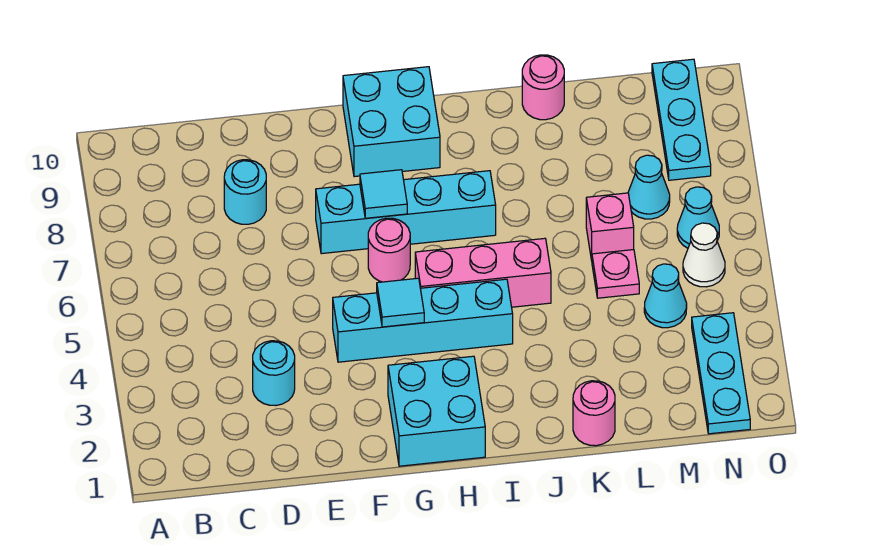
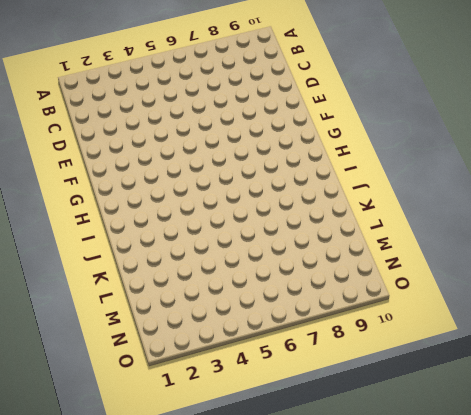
none -> cyan 1x1 round brick [253,341,295,406]
none -> cyan 1x1 round brick [224,160,266,224]
none -> cyan 1x4 brick [333,279,513,362]

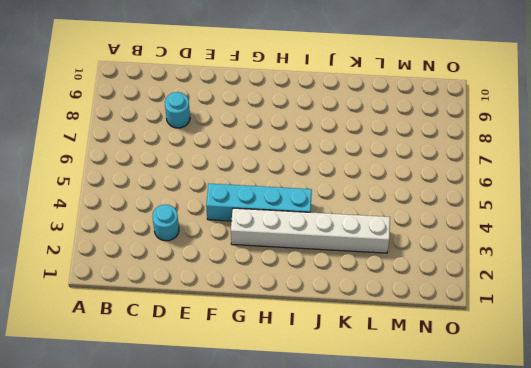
white 1x6 brick [231,208,390,253] -> none
none -> cyan 1x4 brick [316,171,496,254]
none -> cyan 2x2 brick [388,356,485,466]
none -> pink 1x1 round brick [368,218,410,282]

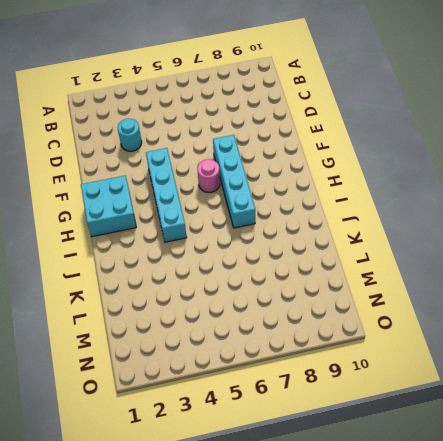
none -> cyan 1x1 round brick [224,160,266,224]
none -> cyan 2x2 brick [343,67,440,177]
none -> pink 1x3 brick [415,238,551,307]

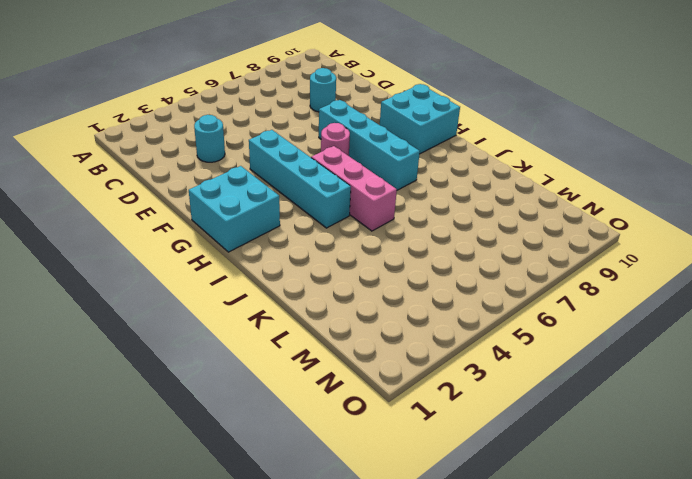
none -> pink 1x1 round brick [573,381,615,446]
none -> pink 1x1 round brick [522,55,564,120]
none -> pink 1x1 plate [592,250,639,298]

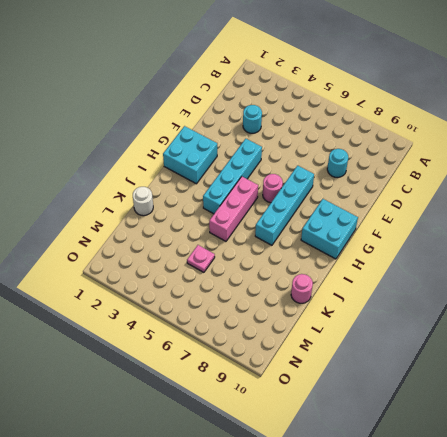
white 1x1 round brick [133,187,153,216] -> pink 1x1 round brick [573,381,615,446]
none -> pink 1x1 brick [586,193,634,260]
none -> cyan 1x1 cone [644,264,687,328]
none -> cyan 1x1 cone [628,155,670,219]

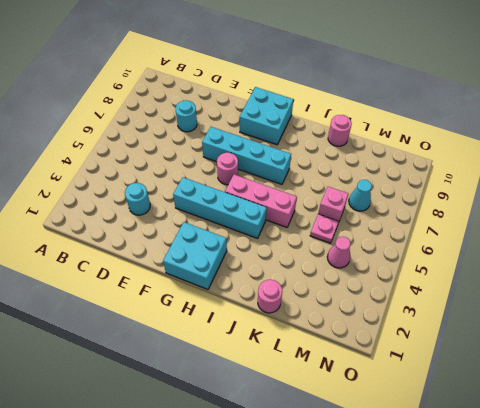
pink 1x1 cone [327,237,351,268] -> cyan 1x1 cone [644,264,687,328]
none -> cyan 1x3 plate [692,313,750,434]
none -> white 1x1 cone [683,223,725,287]
none -> cyan 1x1 cone [677,187,719,248]

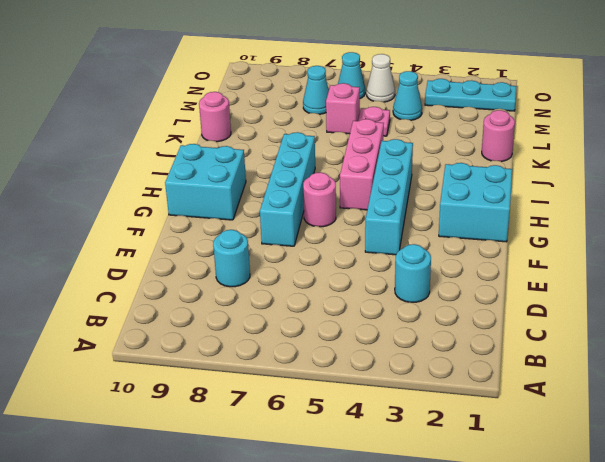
none -> cyan 1x3 plate [652,59,711,180]
none -> cyan 1x1 tile [377,278,424,327]
none -> cyan 1x1 tile [360,170,407,218]

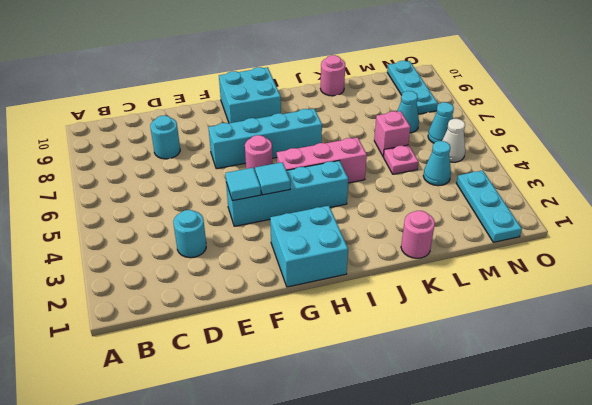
cyan 1x1 tile [225,168,261,201] -> cyan 1x1 tile moved to [360,170,407,218]

